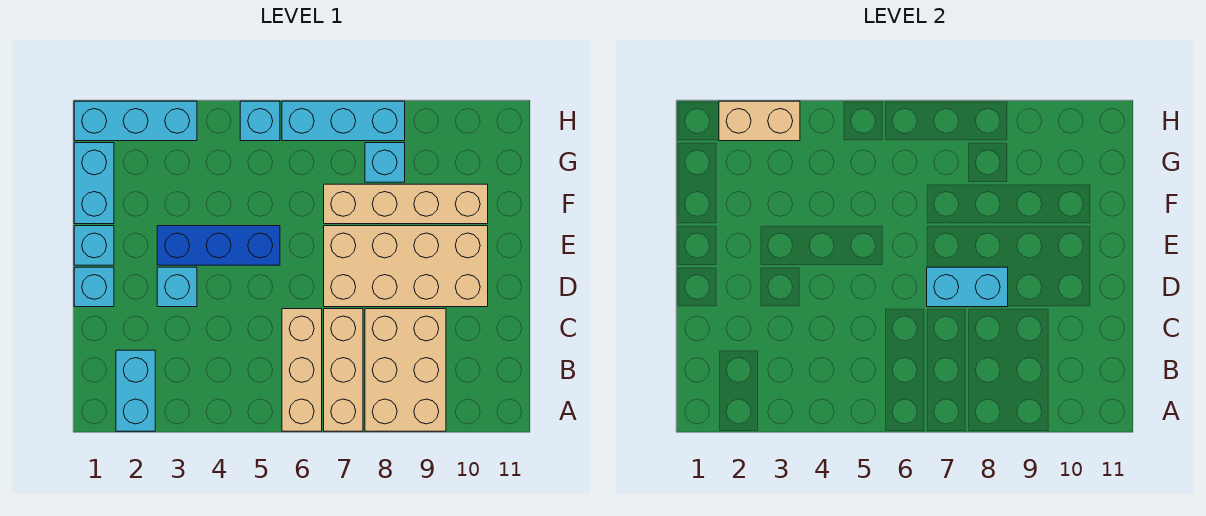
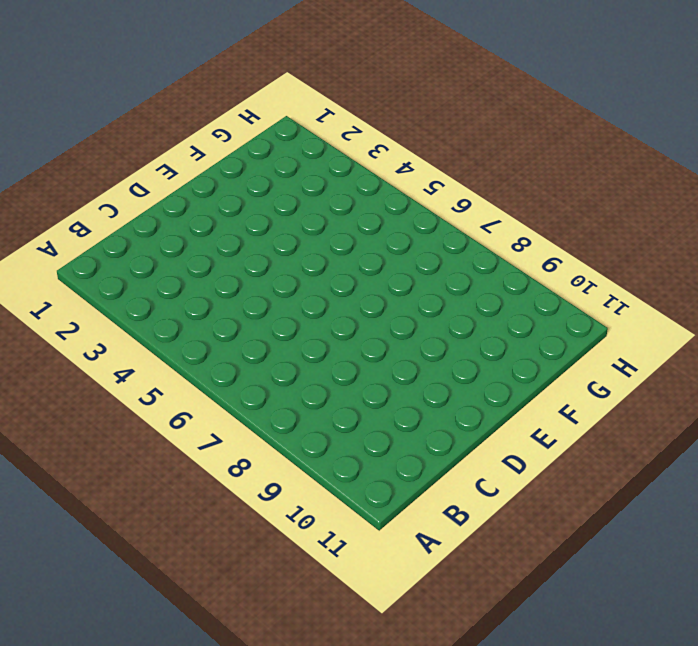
none -> cyan 1x2 brick [116,350,155,431]
none -> tan 1x3 brick [282,309,322,431]
none -> tan 1x3 brick [324,309,363,431]

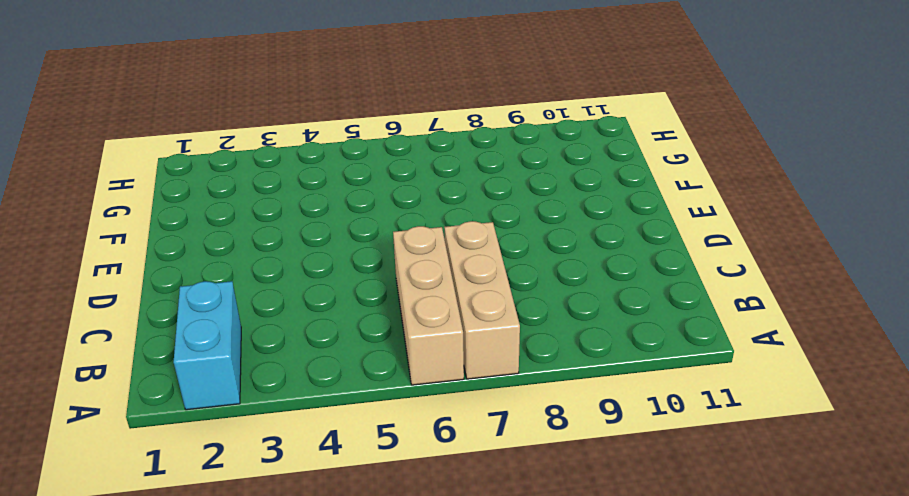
none -> tan 2x3 brick [365,309,446,431]
none -> cyan 1x1 brick [74,267,114,307]
none -> cyan 1x1 brick [157,267,197,307]

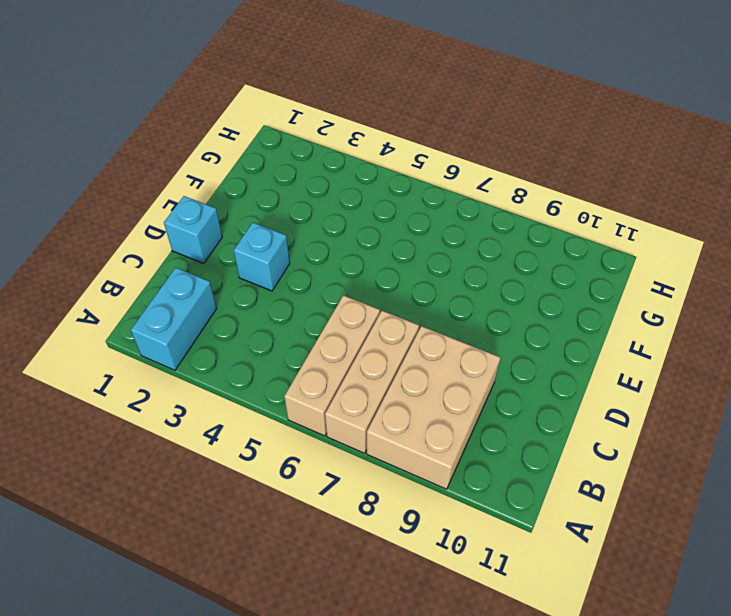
none -> tan 2x4 brick [324,226,488,307]
none -> cyan 1x1 brick [74,226,114,265]
none -> blue 1x3 brick [157,226,280,265]

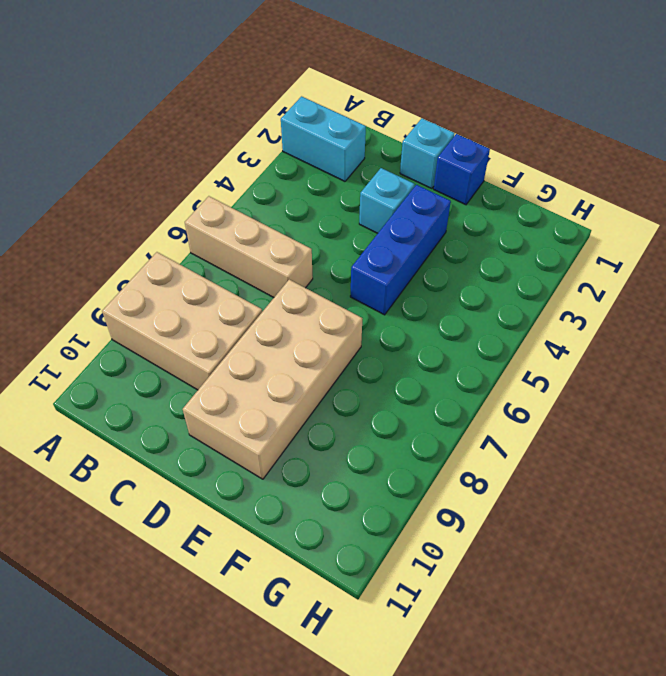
blue 1x1 brick [434,134,490,205] -> cyan 1x1 brick [74,226,114,265]
none -> tan 1x3 brick [324,309,363,431]
none -> cyan 1x2 brick [74,143,114,224]
none -> tan 1x4 brick [324,184,488,224]

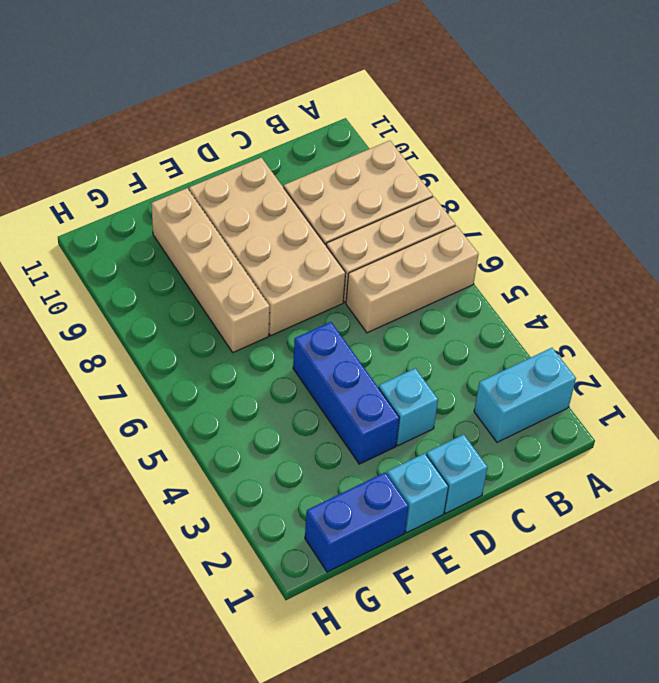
blue 1x2 brick [305,472,409,572] -> cyan 1x2 brick [74,143,114,224]
none -> cyan 1x1 brick [365,143,405,182]
none -> cyan 1x3 brick [74,101,197,141]
none -> cyan 1x1 brick [240,101,280,141]

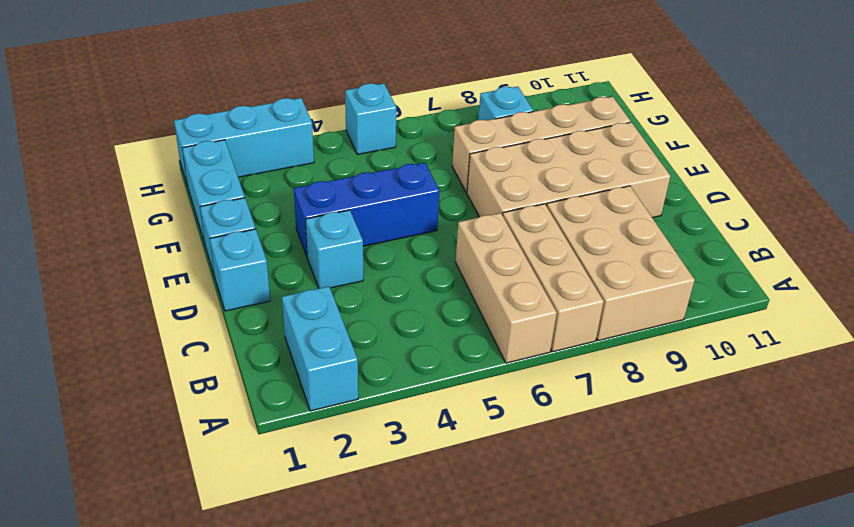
none -> cyan 1x3 brick [282,101,405,141]
none -> cyan 1x2 brick [927,267,1008,307]
none -> tan 1x2 brick [719,101,800,141]

